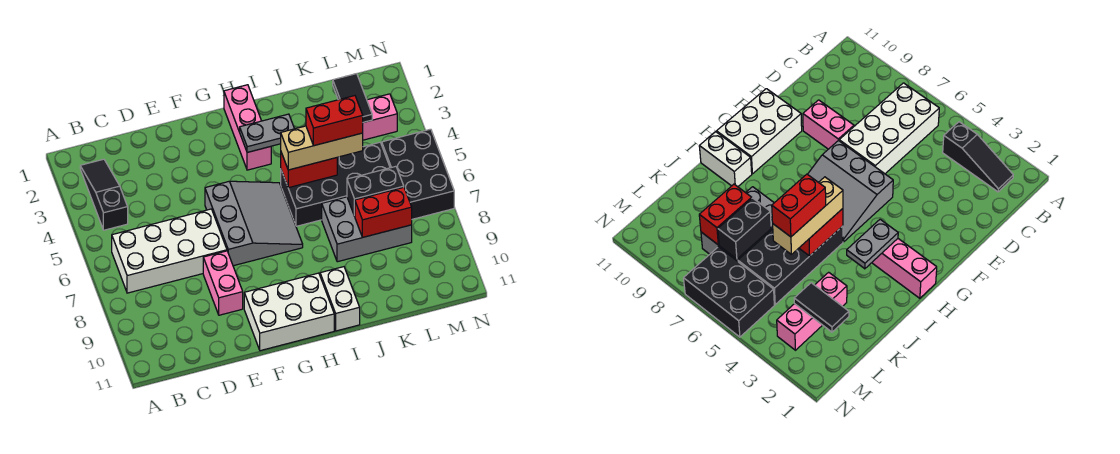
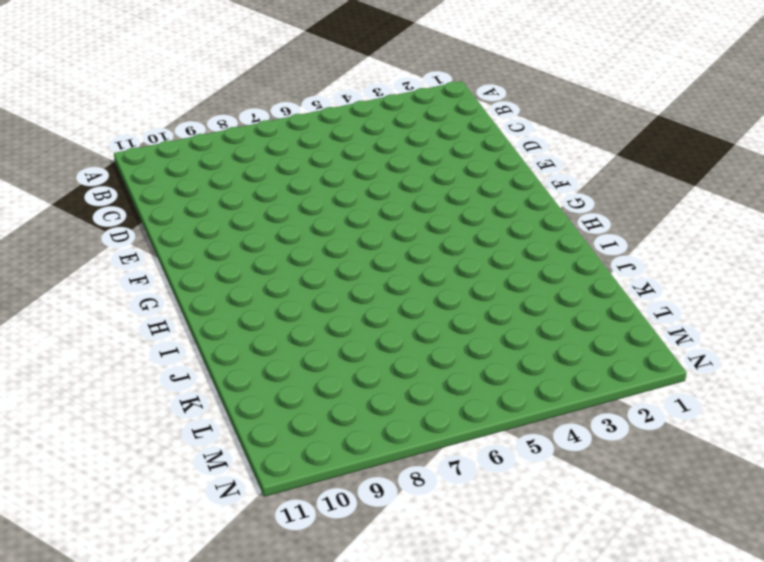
none -> black 1x3 slope [80,159,128,230]
none -> white 2x4 brick [112,209,227,293]
none -> pink 1x2 brick [203,251,243,315]

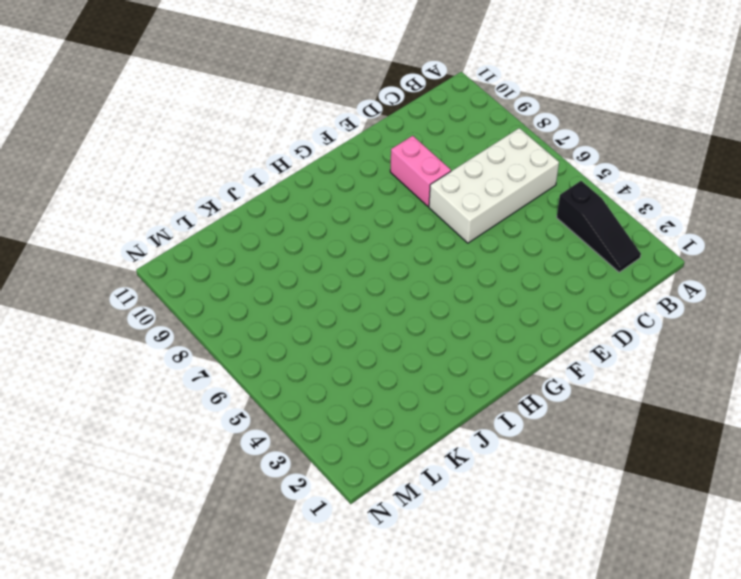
none -> grey 3x3 slope [205,181,303,266]
none -> white 2x3 brick [244,273,334,351]
none -> pink 1x3 brick [224,85,271,170]

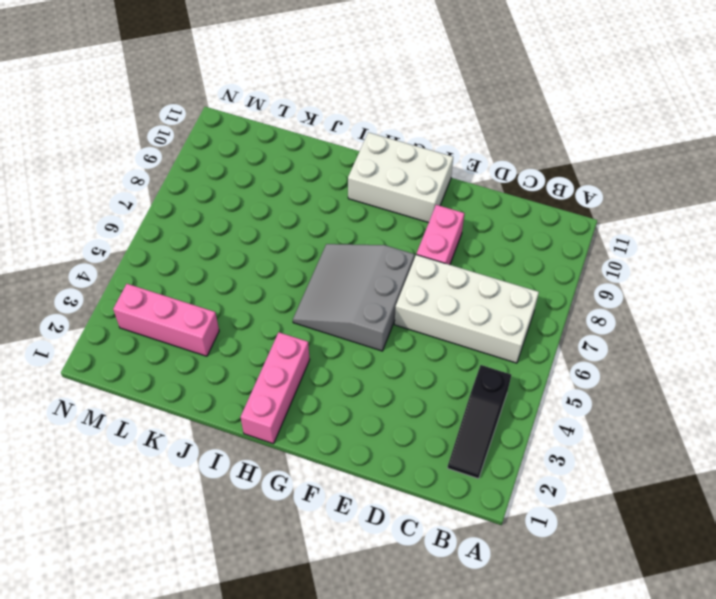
none -> black 2x4 brick [281,142,390,226]
none -> white 1x2 brick [320,267,360,331]
none -> grey 2x3 brick [322,197,412,262]

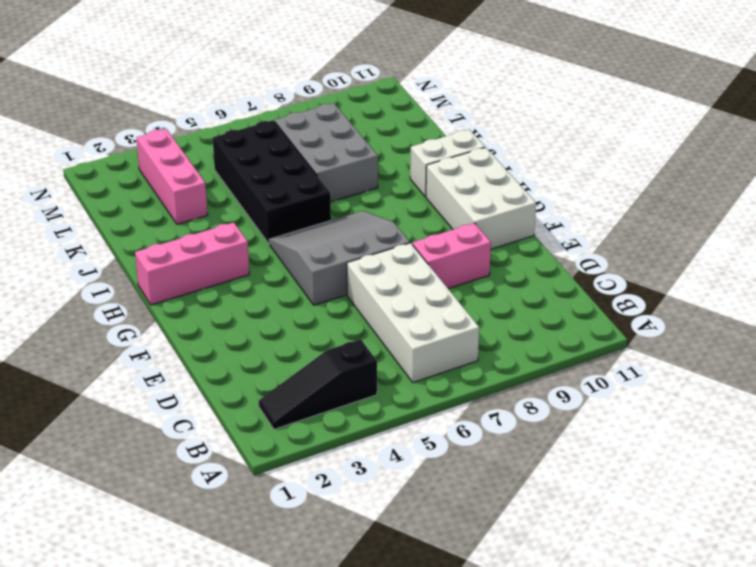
none -> black 2x3 brick [382,129,454,219]
none -> grey 1x2 plate [240,114,294,152]
none -> red 1x2 brick [281,152,337,188]

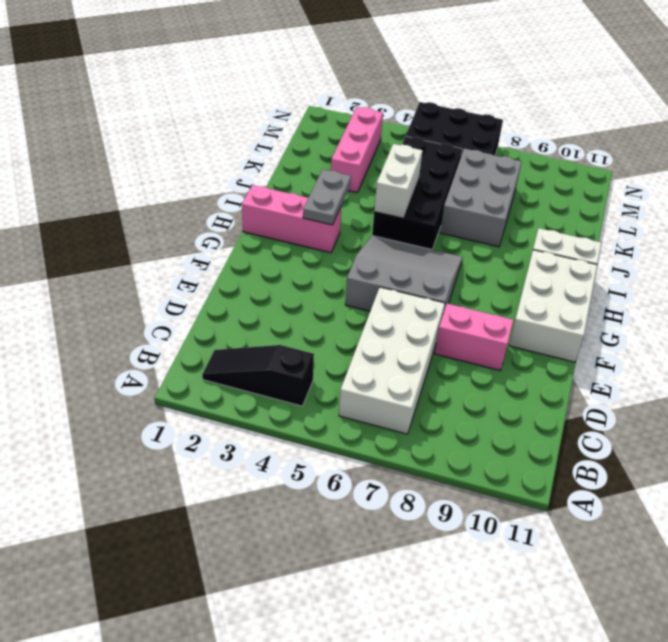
white 1x2 brick [374,144,422,218] -> red 1x2 brick [281,152,337,188]
none -> black 1x2 brick [347,166,404,216]
none -> red 1x2 brick [355,187,412,237]
none -> black 1x2 tile [333,74,372,122]

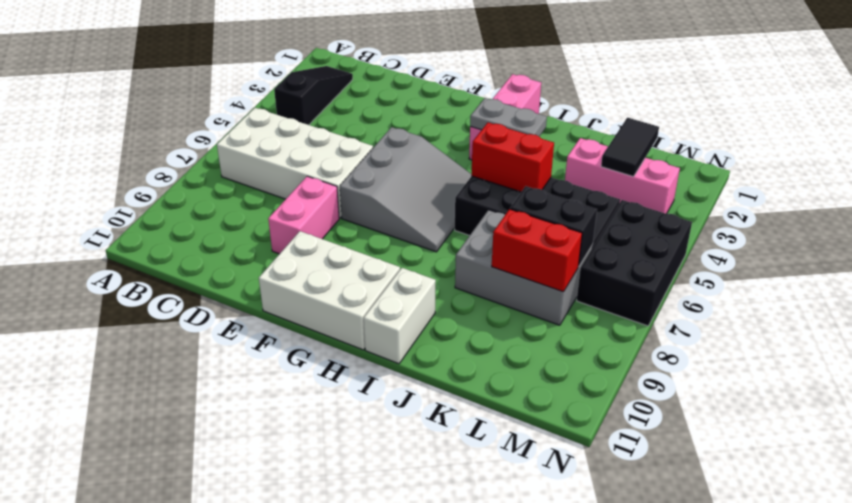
none -> tan 1x3 brick [281,126,363,170]
none -> red 1x2 brick [306,96,363,146]

